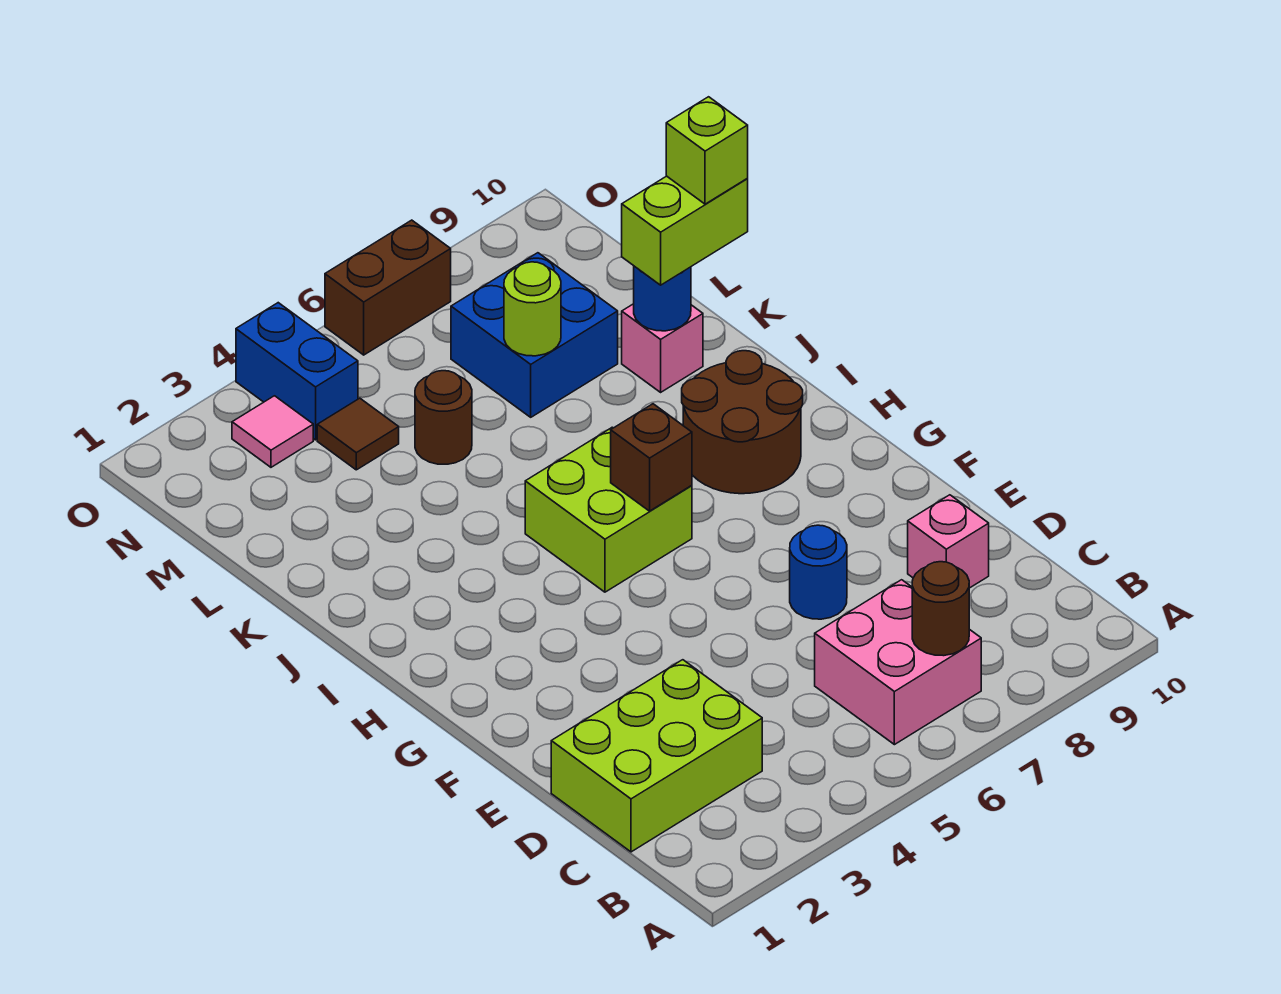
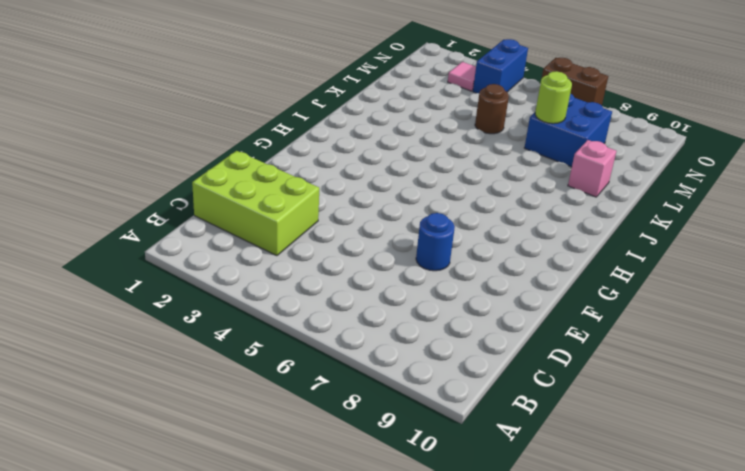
none -> pink 2x2 brick [815,580,981,745]
none -> pink 1x1 brick [908,495,989,588]
none -> lime 2x2 brick [525,427,692,592]

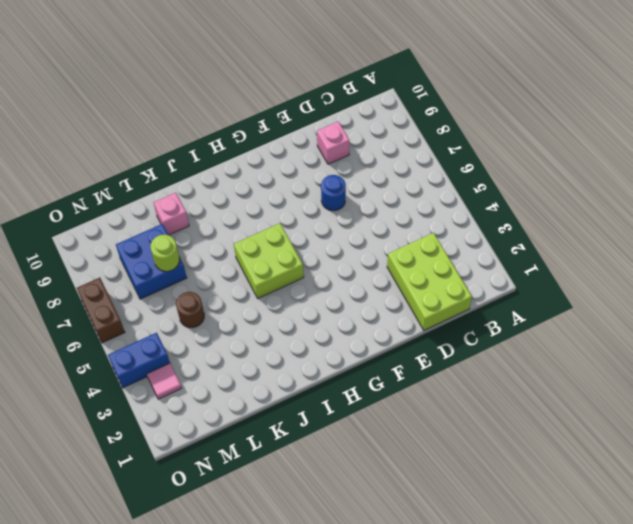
none -> pink 2x2 brick [815,580,981,745]
none -> brown 2x2 round brick [682,351,803,494]
none -> brown 1x1 tile [317,398,399,470]

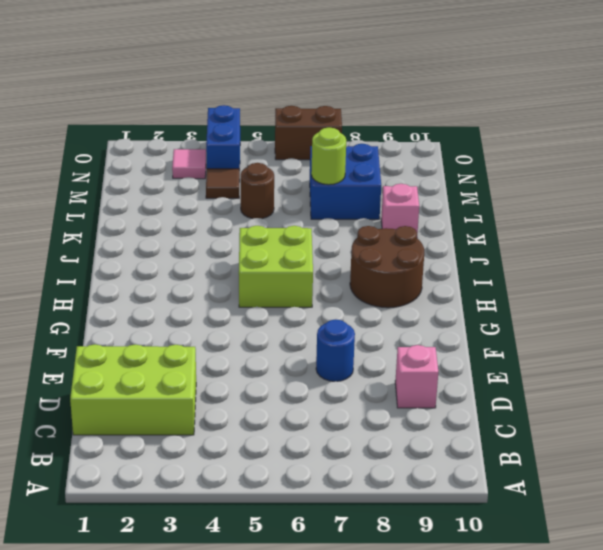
none -> pink 2x2 brick [815,580,981,745]
none -> brown 1x1 round brick [912,562,969,656]
none -> brown 1x1 brick [611,404,692,511]

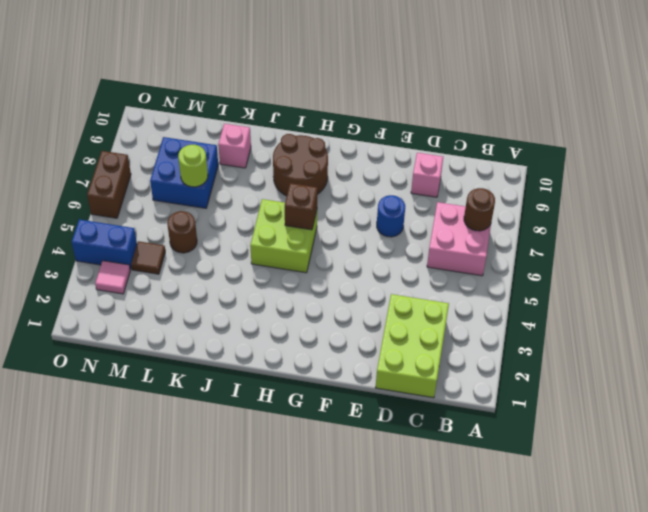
none -> blue 1x1 round brick [634,266,691,331]
none -> lime 1x2 brick [622,176,748,285]
none -> lime 1x1 brick [666,97,748,204]

